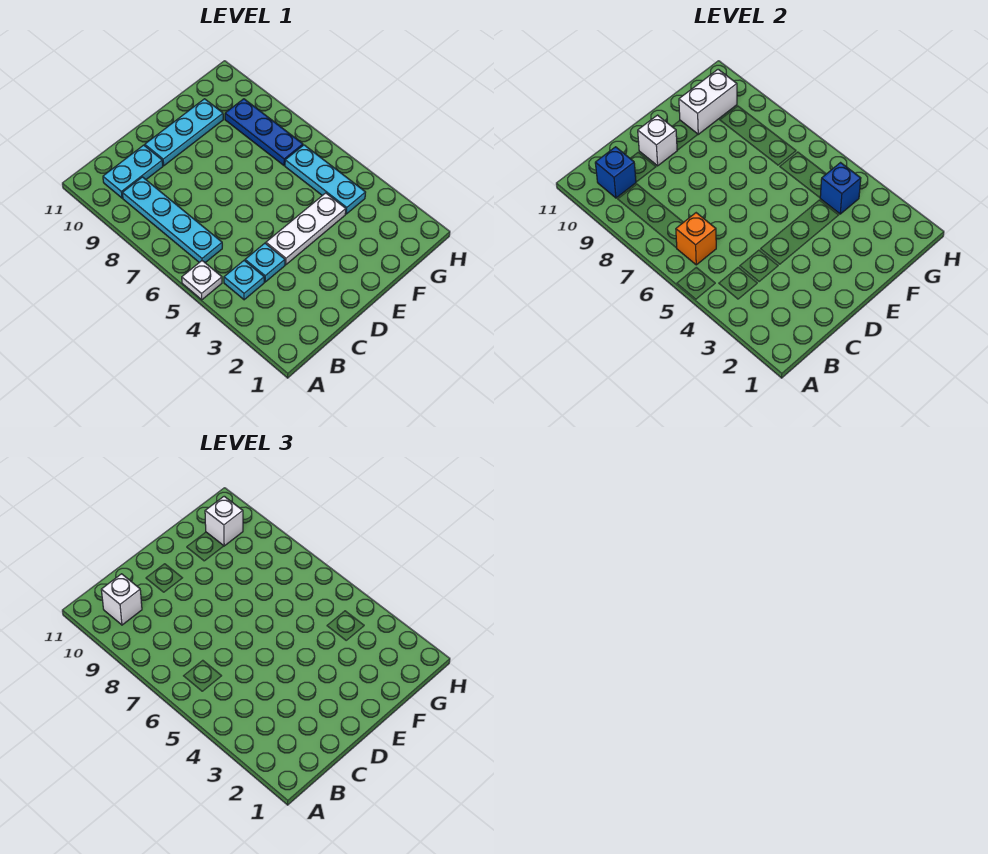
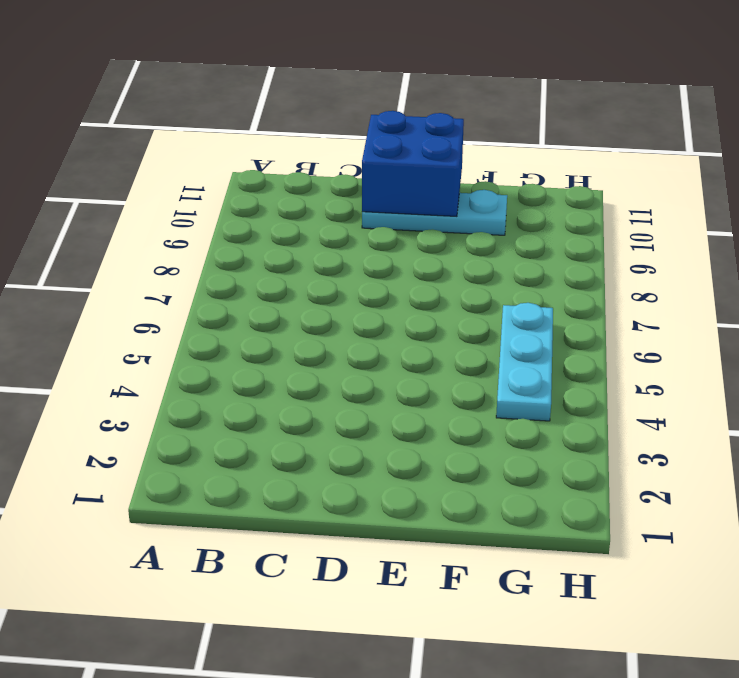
blue 2x2 brick [362,111,464,216] -> white 1x1 brick [638,115,677,166]
none -> white 1x1 plate [182,261,222,300]
none -> cyan 1x1 plate [224,261,264,300]
none -> cyan 1x4 plate [122,177,222,263]

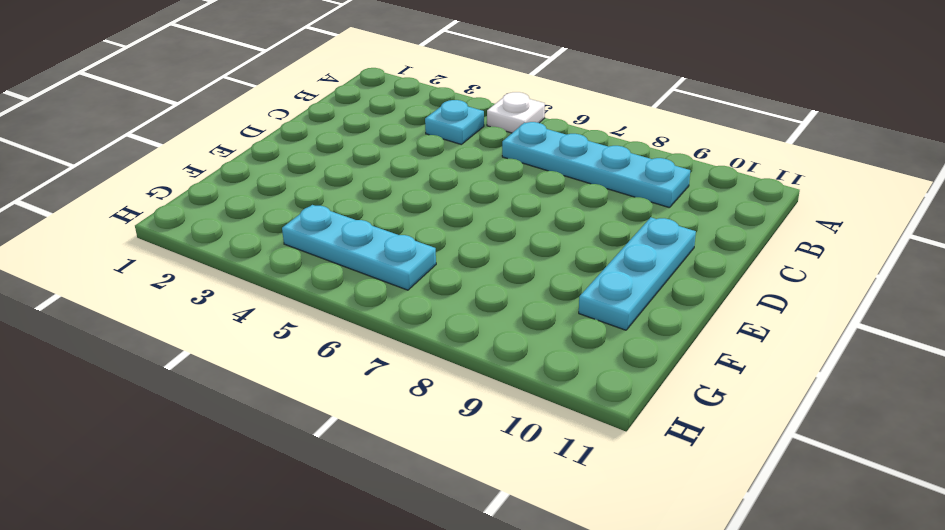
none -> cyan 1x2 plate [103,145,163,198]
none -> cyan 1x1 plate [245,243,285,282]
none -> white 1x3 plate [266,193,346,265]

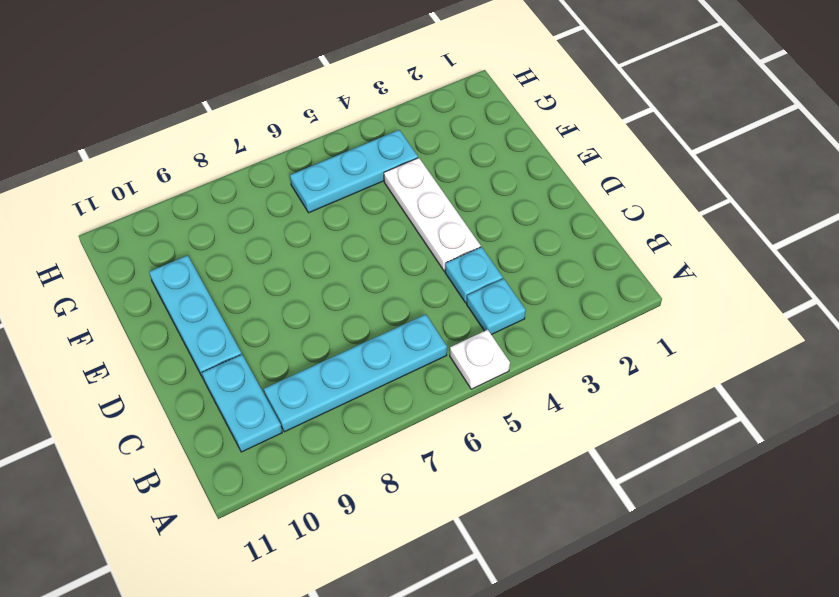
none -> blue 1x3 plate [225,99,303,165]
none -> orange 1x1 brick [676,213,716,265]
none -> blue 1x1 brick [595,147,636,198]

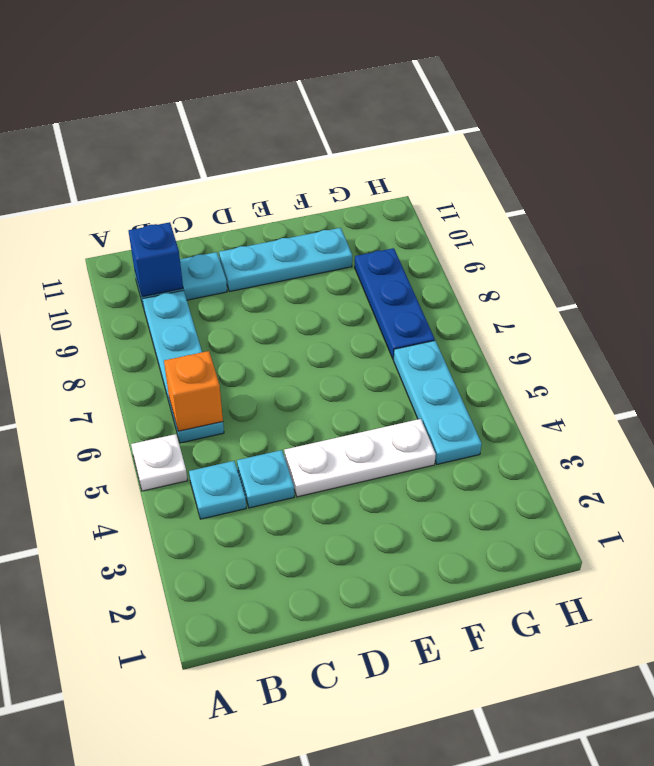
none -> white 1x1 brick [638,115,677,166]
none -> white 1x2 brick [679,69,737,134]
none -> blue 1x1 brick [820,163,861,214]

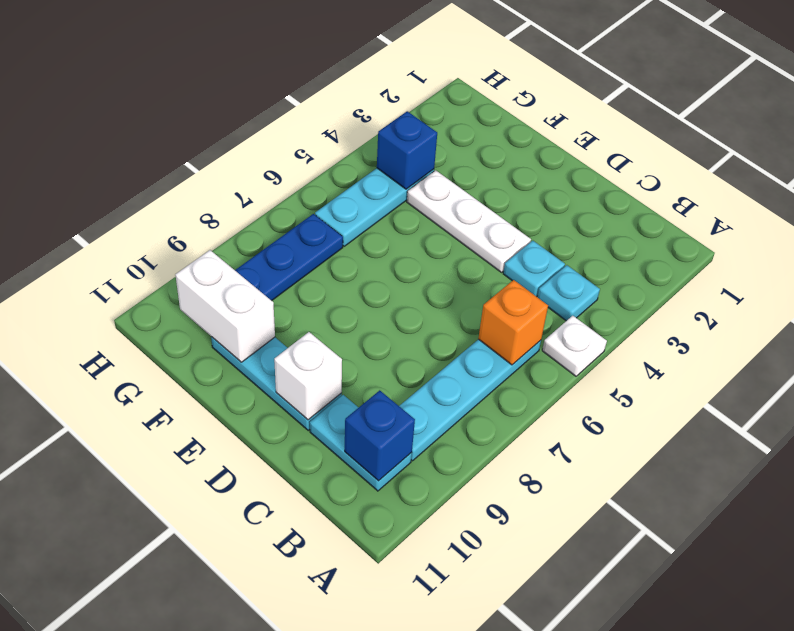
none -> white 1x1 brick [101,574,142,625]
none -> white 1x1 brick [205,496,243,546]

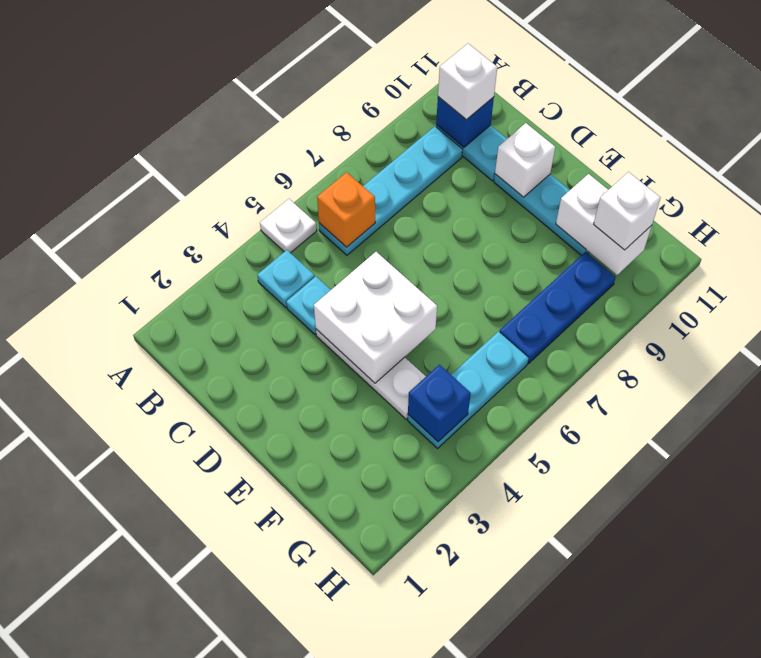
white 2x2 brick [314,252,437,383] -> none

